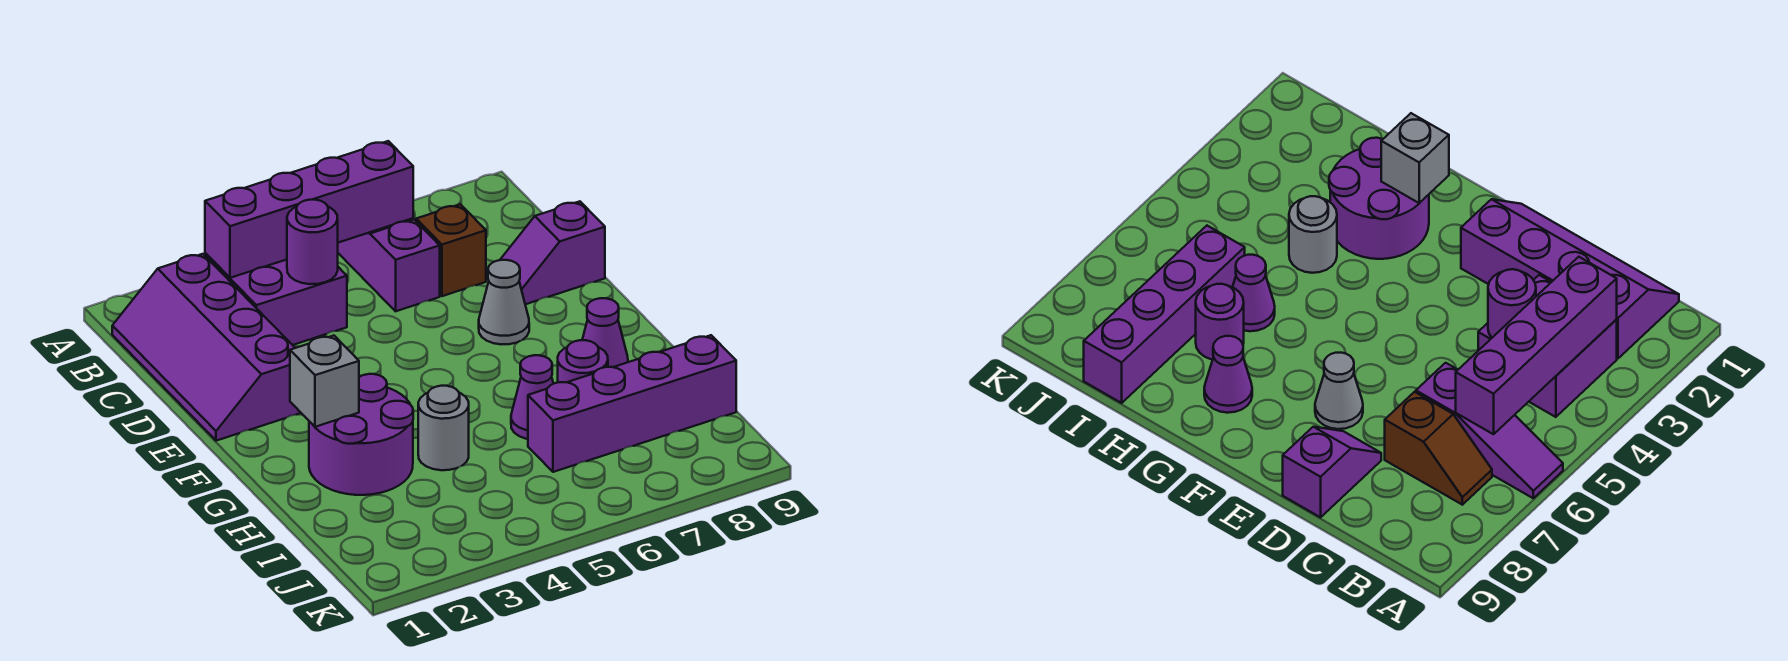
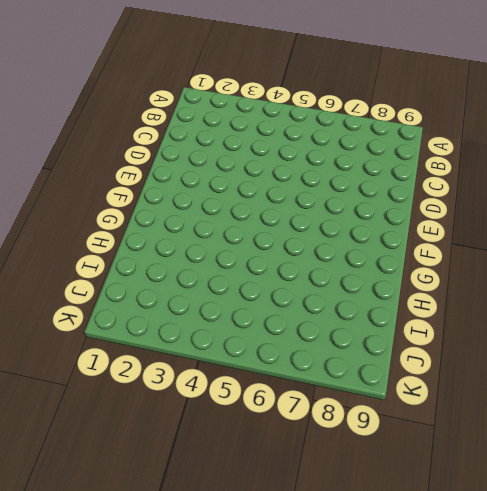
none -> purple 1x3 slope [338,219,440,311]
none -> purple 2x4 slope [112,254,301,441]
none -> purple 2x2 brick [205,253,347,345]

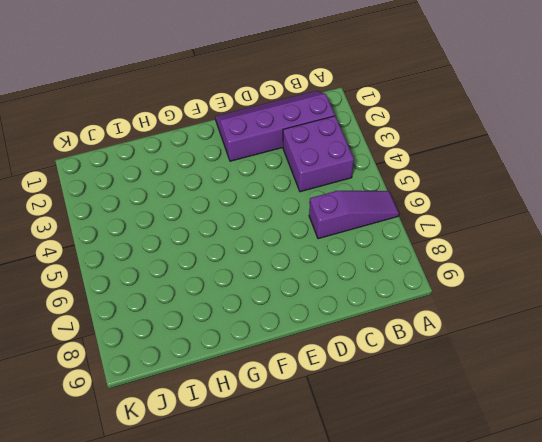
none -> brown 1x2 slope [415,204,486,296]
none -> purple 1x2 slope [500,201,605,304]
none -> grey 1x1 cone [479,260,529,344]

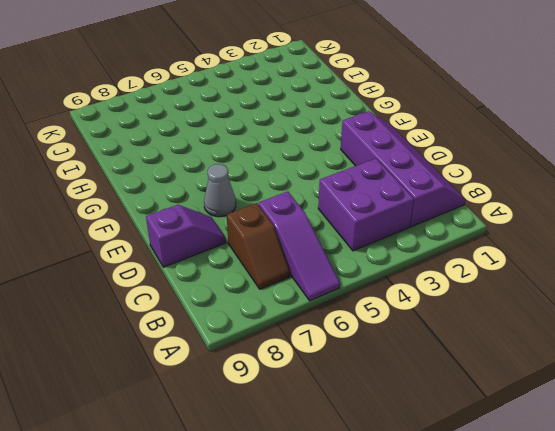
none -> purple 2x2 round brick [309,374,413,495]
none -> purple 1x1 cone [582,298,628,367]
none -> grey 1x1 round brick [418,386,469,470]

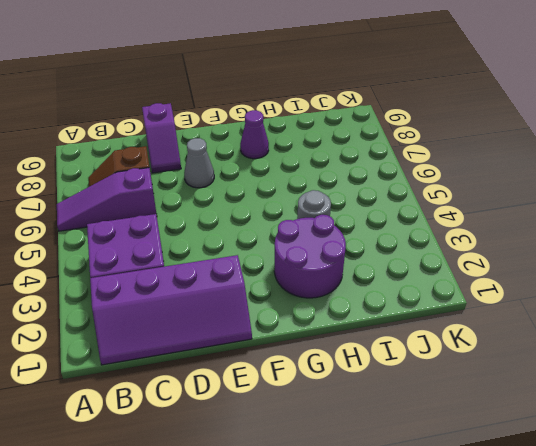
none -> purple 1x1 cone [511,355,553,439]
none -> purple 1x1 round brick [558,340,608,382]
none -> purple 1x4 brick [528,335,736,472]

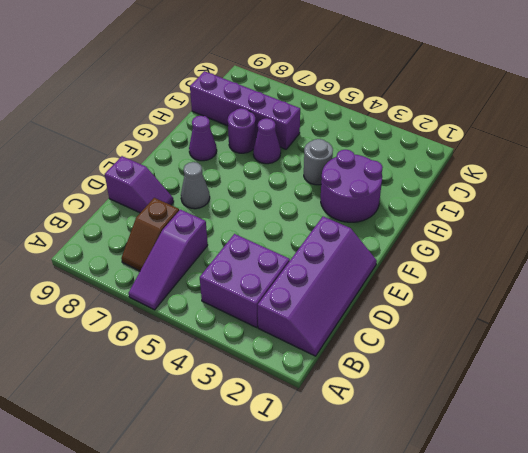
none -> purple 1x4 brick [205,141,413,278]
none -> purple 1x1 round brick [287,200,338,284]
none -> grey 1x1 brick [290,336,359,427]

